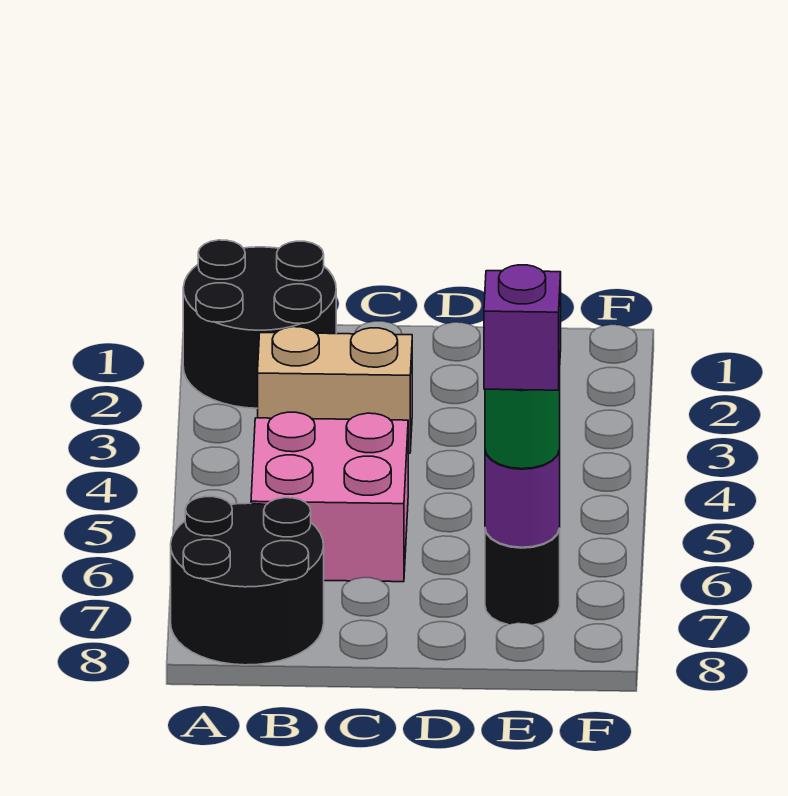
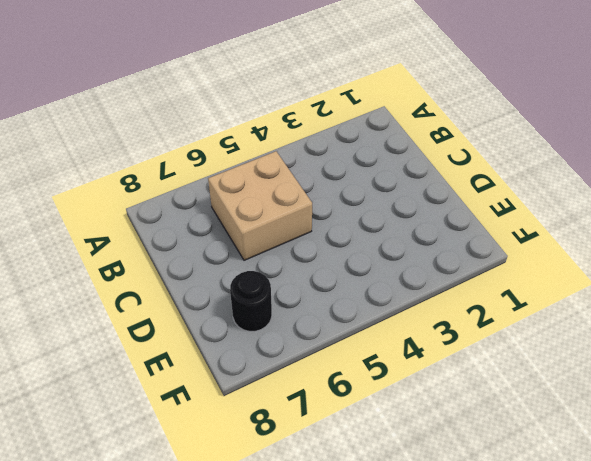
tan 2x2 brick [208,151,312,260] -> pink 2x2 brick [251,412,408,582]
none -> black 2x2 round brick [183,240,336,408]
none -> black 2x2 round brick [171,497,324,665]

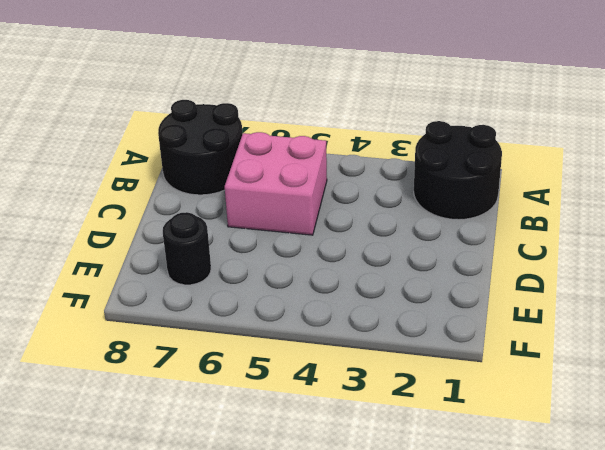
none -> tan 1x2 brick [258,327,412,453]
none -> purple 1x1 round brick [485,450,560,547]

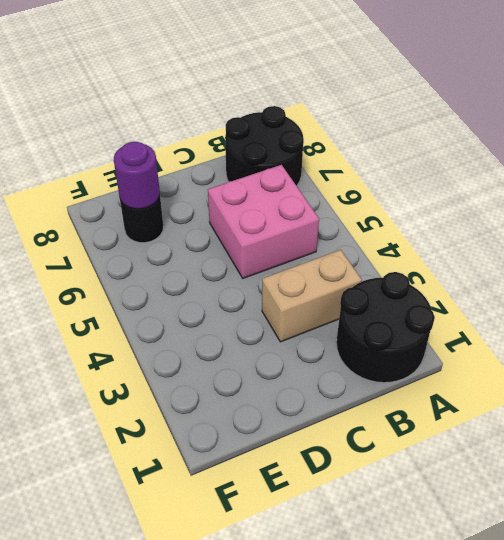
none -> green 1x1 round brick [485,372,560,469]
none -> purple 1x1 brick [484,265,561,390]

